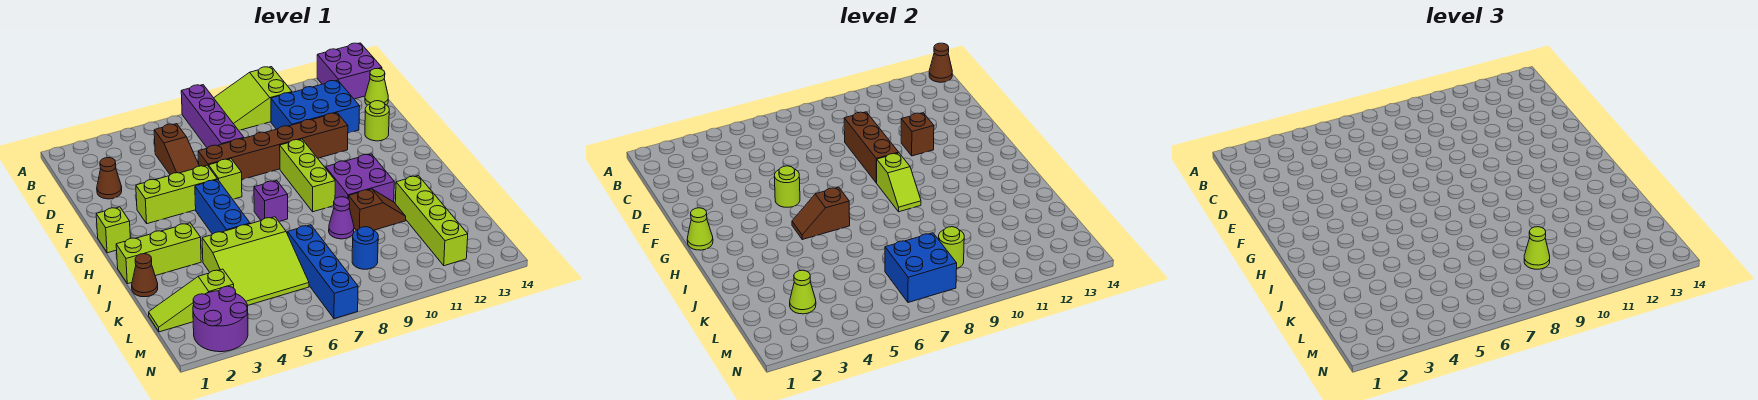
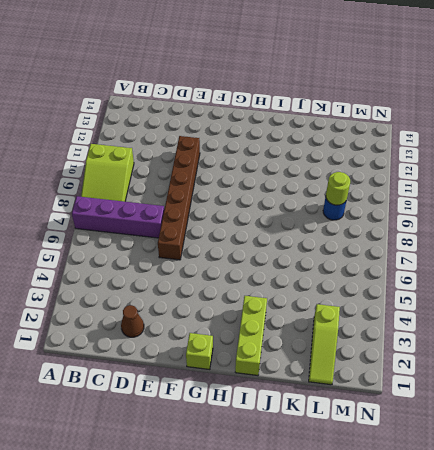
none -> purple 2x2 brick [317,43,382,99]
none -> brown 1x3 slope [154,124,199,175]
none -> blue 2x3 brick [271,80,360,133]
none -> lime 1x1 cone [365,68,388,105]

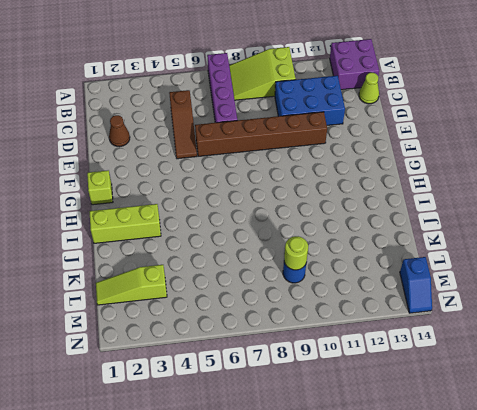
blue 1x2 slope [400,257,432,313] -> none
none -> lime 1x1 round brick [365,101,389,141]
none -> lime 1x3 brick [136,165,217,224]
none -> lime 1x1 brick [209,159,242,199]
none -> lime 1x3 brick [280,139,335,212]

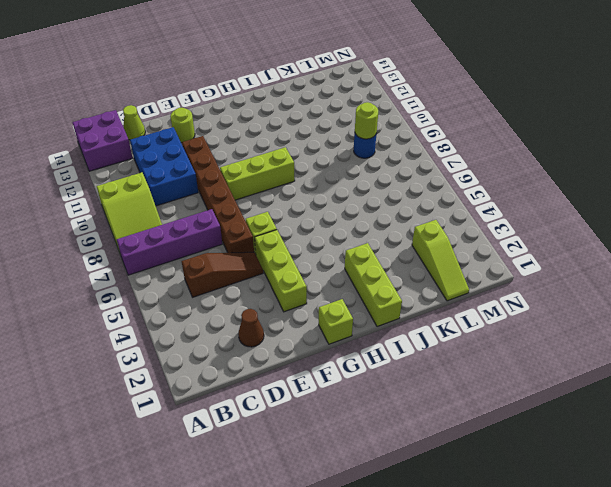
none -> blue 1x3 brick [195,180,250,234]
none -> purple 1x1 brick [254,181,288,221]
none -> purple 2x2 brick [326,154,394,202]
none -> brown 1x1 cone [132,254,158,297]

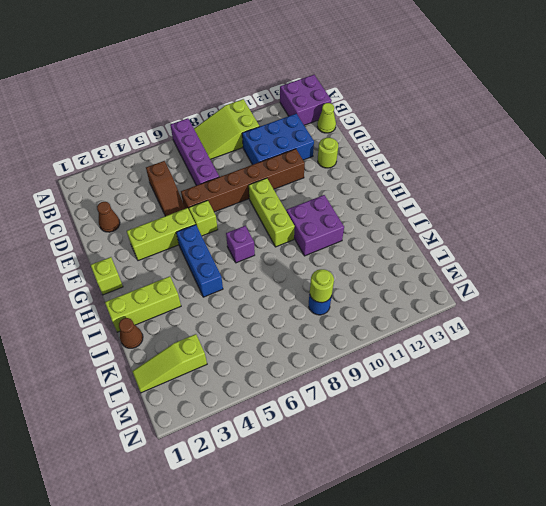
none -> lime 3x3 slope [202,217,309,305]
none -> purple 1x1 cone [329,197,354,239]
none -> brown 1x2 slope [349,189,406,230]
none -> lime 1x4 brick [395,176,468,266]

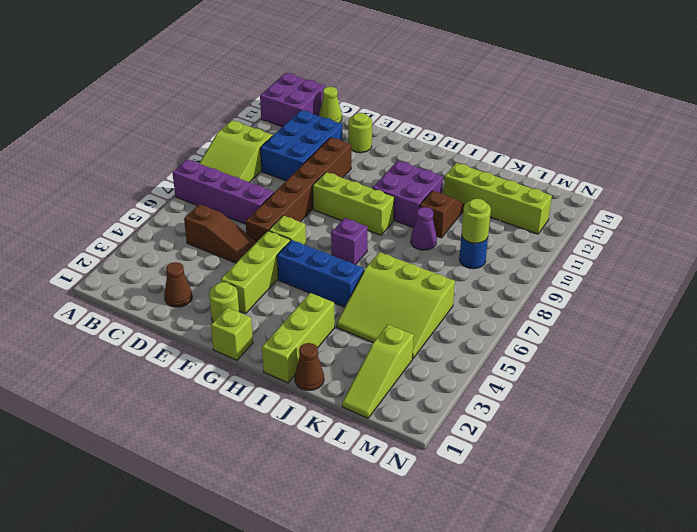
lime 1x1 round brick [209,282,239,322] -> lime 1x1 round brick moved to [774,166,800,207]
lime 3x3 slope [336,252,455,359] -> lime 3x3 slope turned to [202,217,309,305]
none -> blue 1x4 brick [288,225,358,319]
none -> purple 2x2 round brick [193,286,248,352]
none -> brown 1x1 cone [929,43,952,82]
none -> brown 1x3 brick [844,112,899,183]

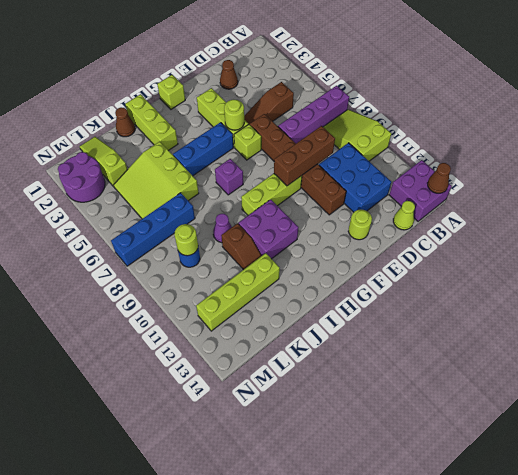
none -> brown 1x1 brick [901,113,934,156]
none -> lime 1x1 cone [687,208,713,250]
none -> lime 1x2 slope [877,153,921,212]
none -> brown 1x2 slope [792,187,850,240]

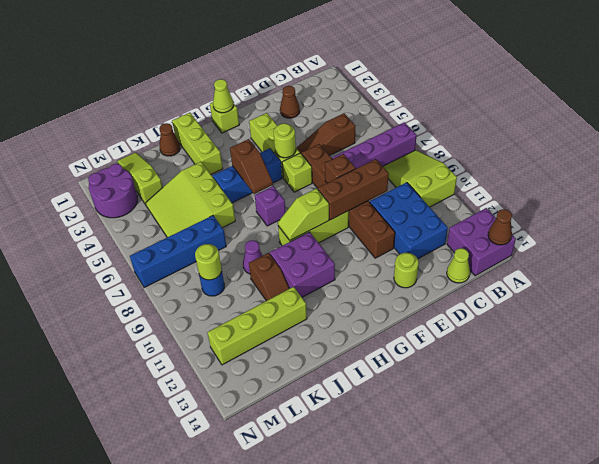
brown 1x1 brick [325,154,356,183] -> brown 1x1 brick moved to [901,113,934,156]
brown 1x2 slope [230,139,273,194] -> brown 1x2 slope turned to [792,187,850,240]
none -> lime 1x1 cone [790,270,816,314]
none -> blue 2x2 brick [885,233,957,303]
none -> lime 1x1 cone [1524,227,1550,269]

